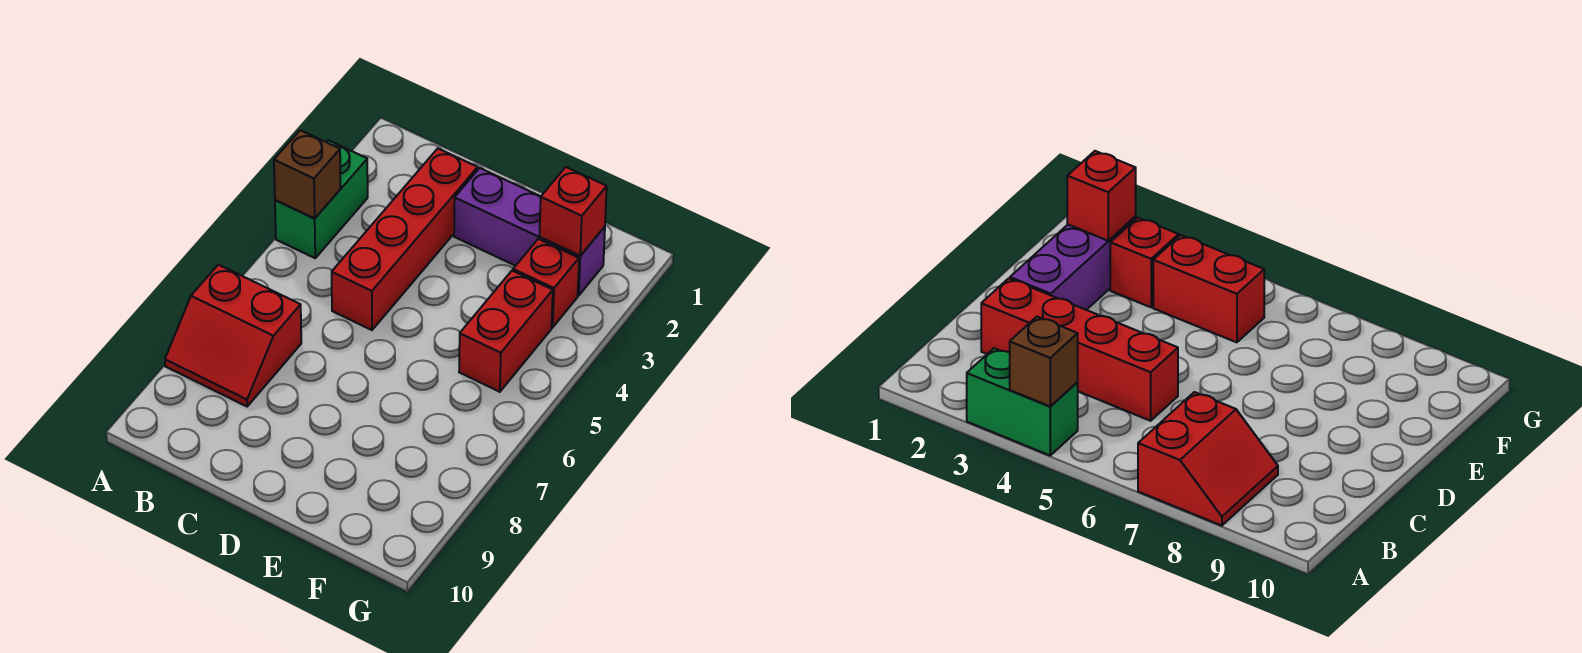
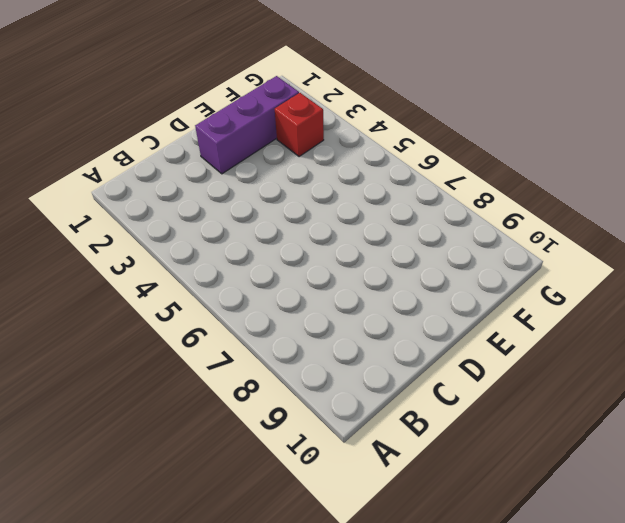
none -> green 1x2 brick [275,140,368,258]
none -> red 2x2 slope [165,265,301,406]

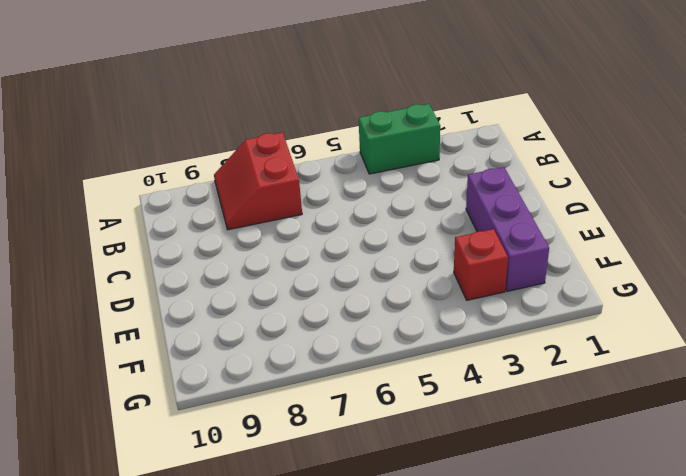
none -> red 1x4 brick [332,149,478,330]
none -> red 1x2 brick [459,271,553,392]

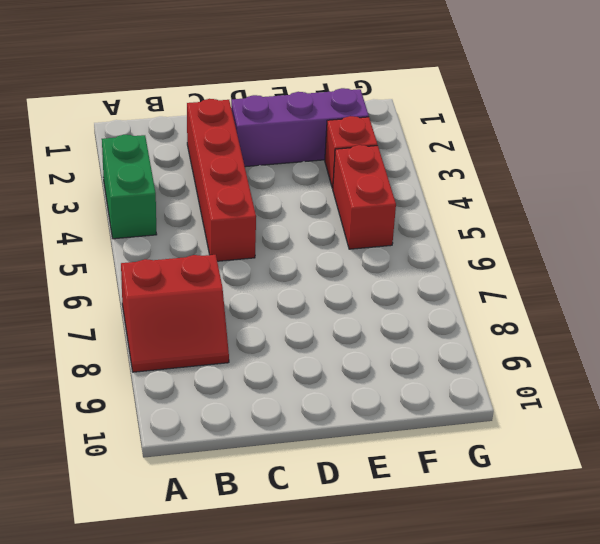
none -> brown 1x1 brick [274,130,341,219]
none -> red 1x1 brick [540,167,607,256]

